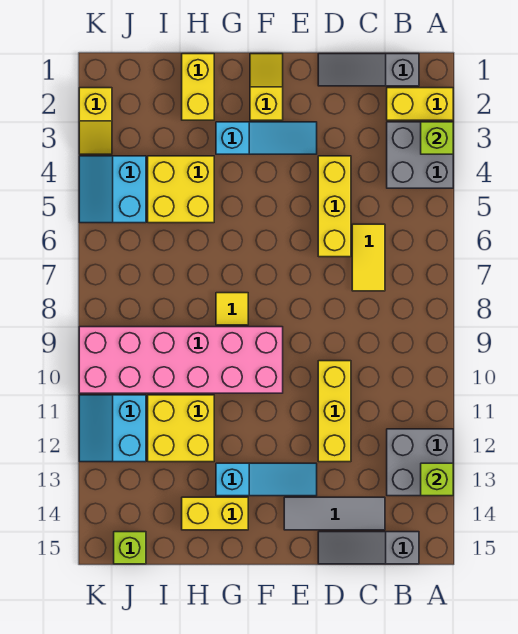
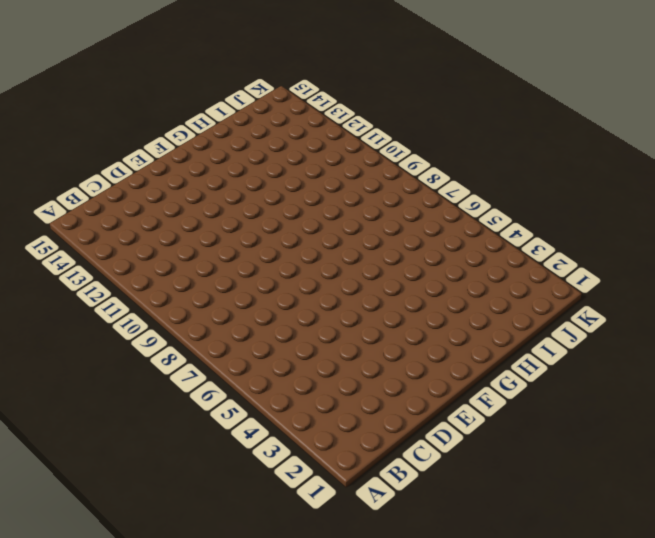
none -> yellow 1x2 brick [387,88,453,120]
none -> grey 2x2 brick [387,122,453,188]
none -> grey 2x2 brick [387,429,453,496]

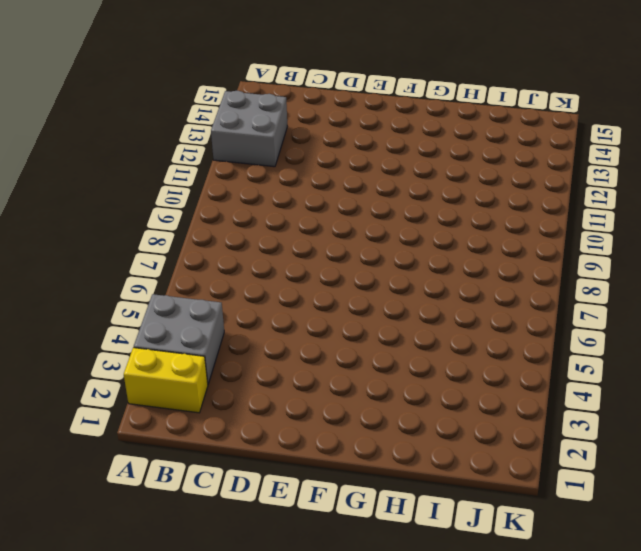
none -> grey 1x3 slope [318,54,419,86]
none -> grey 1x3 slope [318,532,419,564]
none -> yellow 1x2 tile [352,224,385,291]

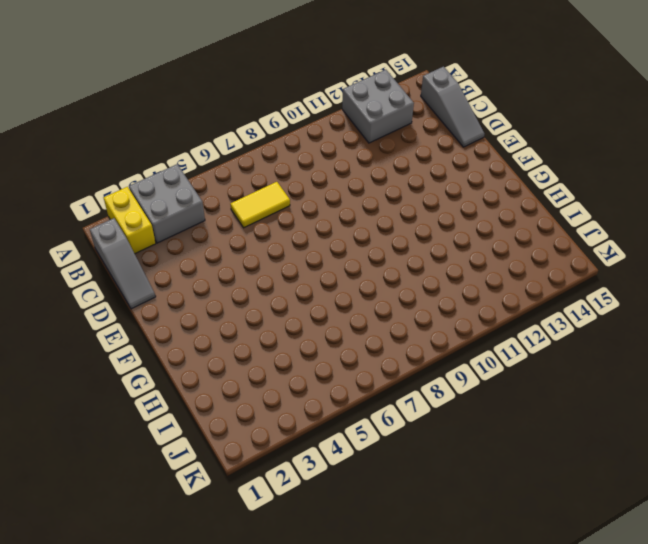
none -> grey 1x3 tile [284,497,385,530]
none -> yellow 1x3 brick [318,156,351,257]
none -> yellow 1x3 brick [318,361,351,462]

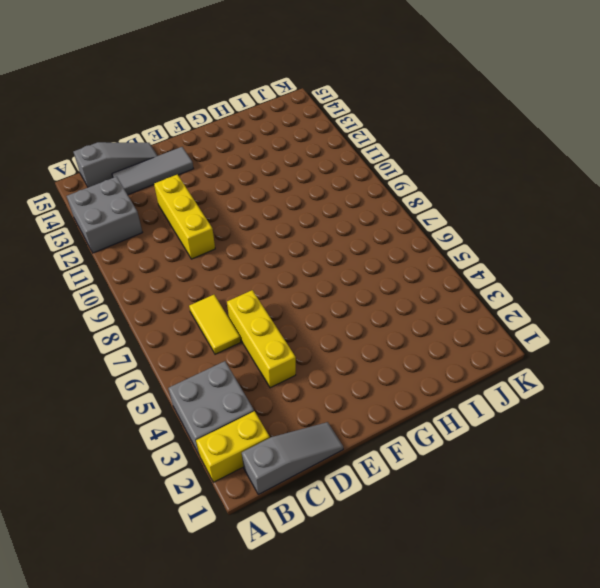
none -> cyan 1x3 slope [216,122,317,154]
none -> cyan 1x3 slope [216,463,317,496]
none -> yellow 1x2 slope [250,54,283,120]

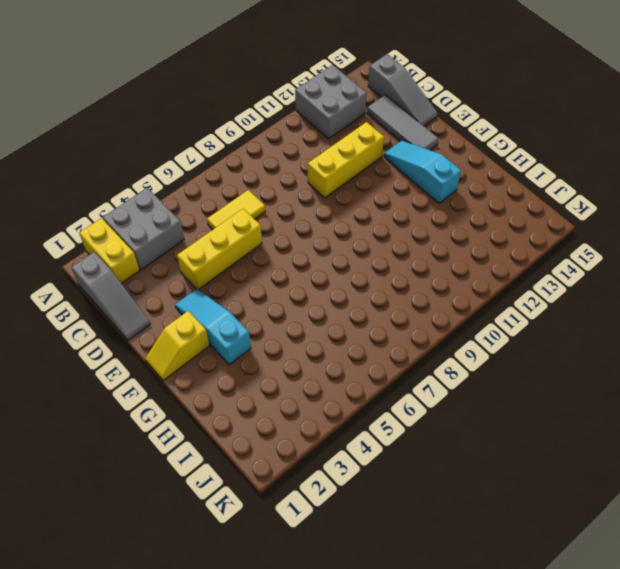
none -> pink 2x6 brick [79,327,283,393]
none -> yellow 1x1 tile [216,293,248,325]
none -> yellow 1x2 brick [182,497,248,530]

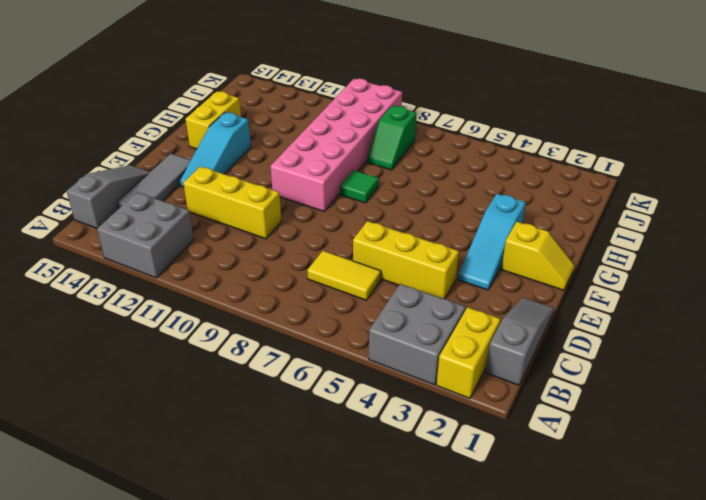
green 1x1 tile [340,170,379,203] -> yellow 1x1 tile [216,293,248,325]
green 1x2 slope [367,106,416,170] -> none
none -> yellow 1x2 brick [182,54,214,120]
none -> yellow 2x2 brick [148,156,214,223]
none -> yellow 2x2 brick [148,395,214,462]

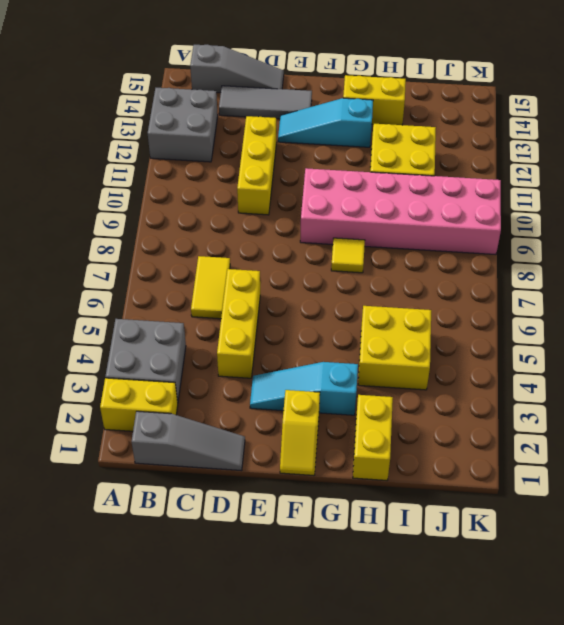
none -> cyan 2x2 slope [79,156,146,223]
none -> cyan 2x2 slope [79,395,146,462]
none -> lime 1x1 brick [114,532,146,564]

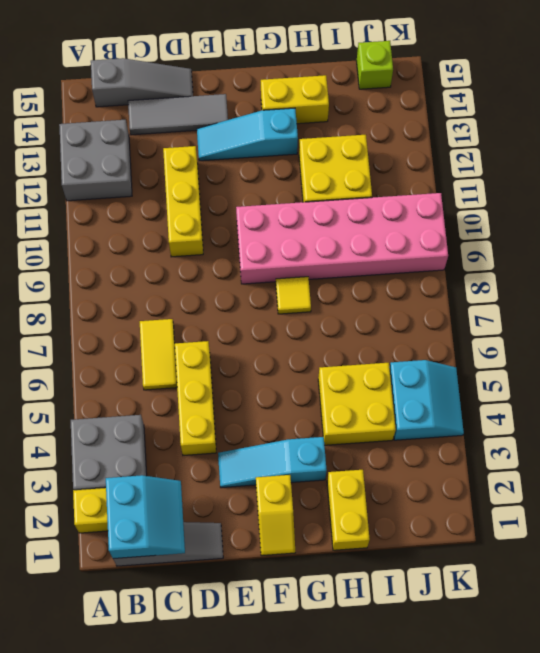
cyan 2x2 slope [106,475,185,559] -> cyan 2x2 slope moved to [79,395,146,462]
none -> yellow 1x2 slope [79,88,112,154]
none -> lime 1x1 brick [421,122,453,154]
none -> lime 1x1 brick [421,463,453,496]

